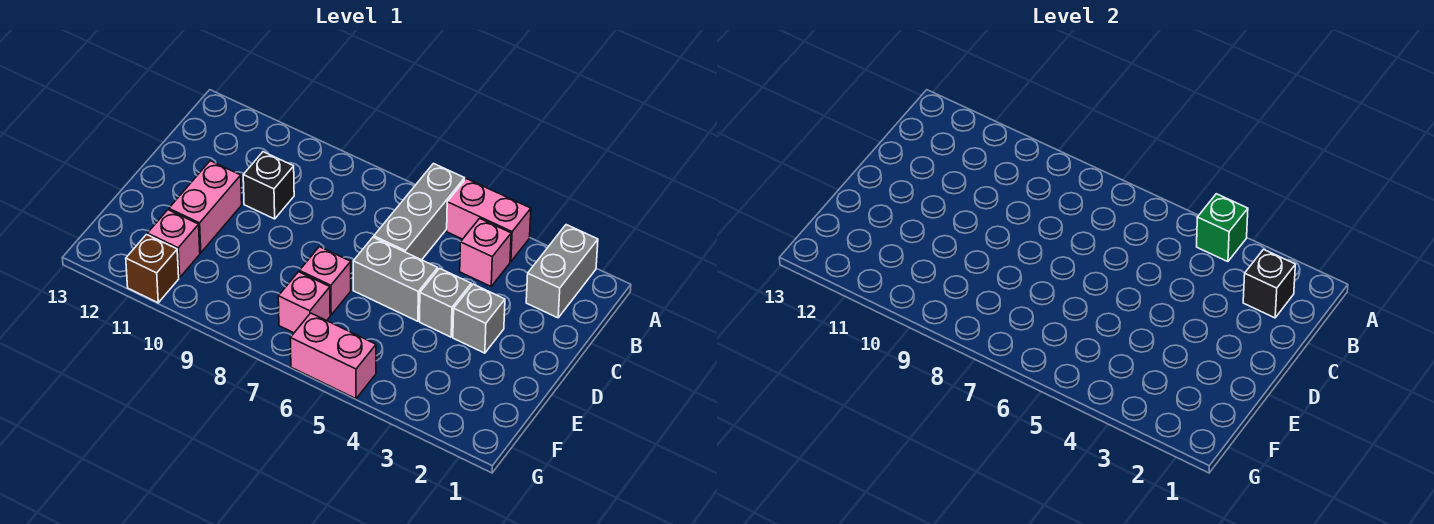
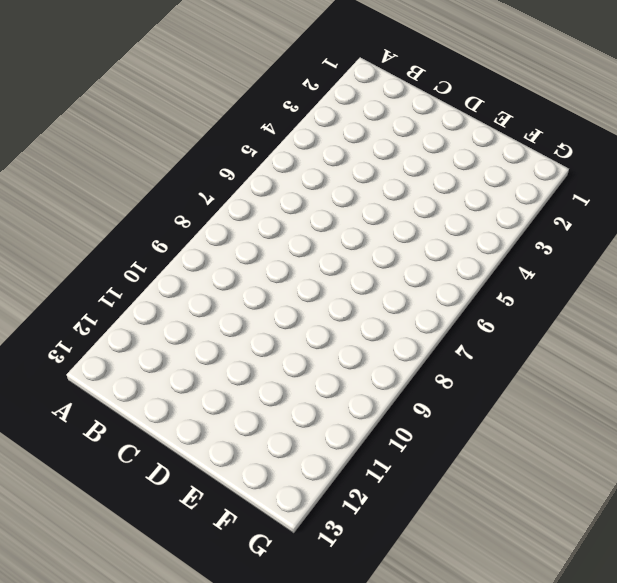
none -> grey 1x2 brick [526,225,598,318]
none -> pink 1x2 brick [447,179,531,262]
none -> grey 1x3 brick [374,164,465,260]

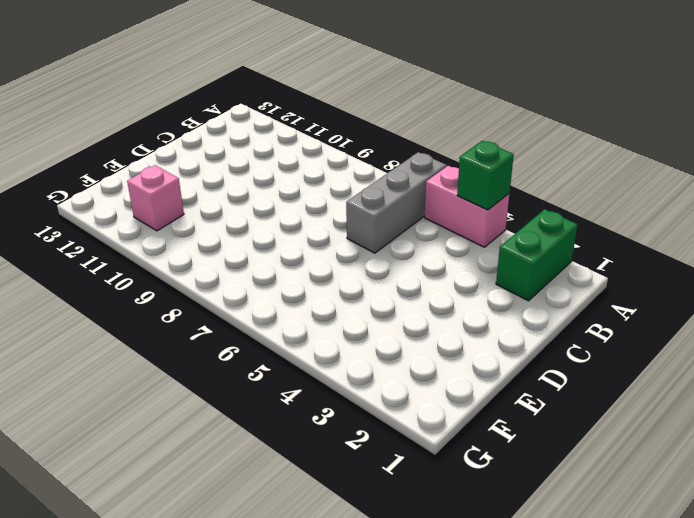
green 1x2 brick [496,209,578,301] -> grey 1x2 brick [526,225,598,318]
none -> pink 1x1 brick [460,218,511,286]
none -> black 1x1 brick [243,152,294,219]
none -> grey 1x1 brick [453,284,505,353]

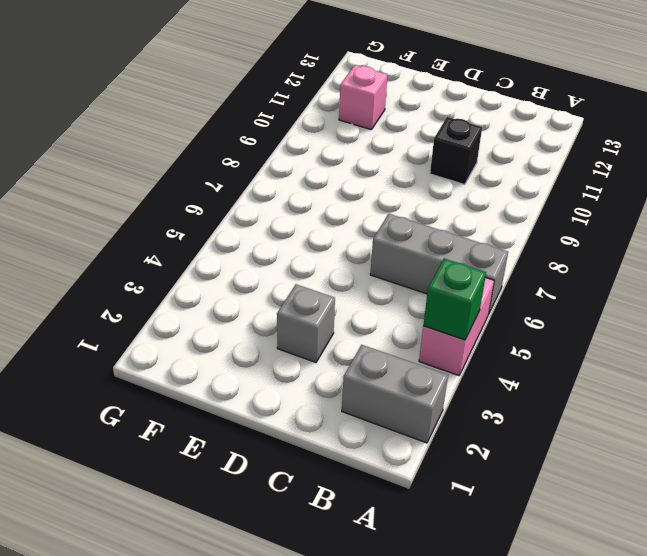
none -> pink 1x1 brick [460,218,511,286]
none -> grey 1x1 brick [420,268,471,337]
none -> grey 1x2 brick [353,237,438,321]

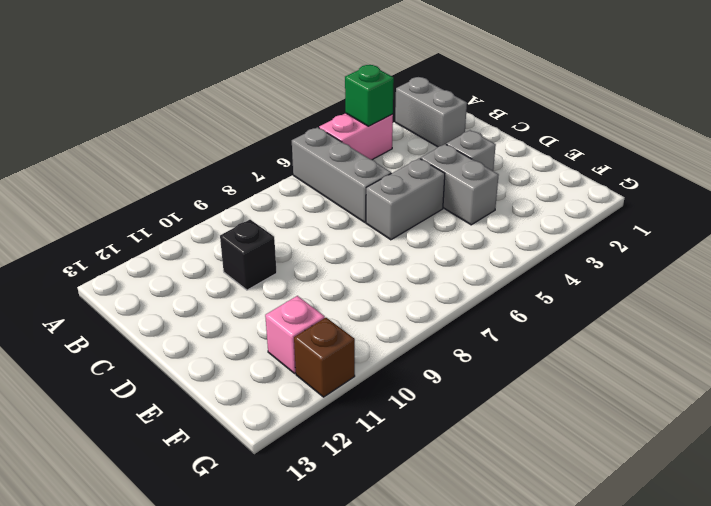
grey 1x2 brick [420,144,499,225] -> grey 1x1 brick [420,268,471,337]
none -> pink 1x1 brick [460,218,511,286]
none -> pink 1x2 brick [169,161,242,253]
none -> pink 1x1 brick [299,247,351,315]

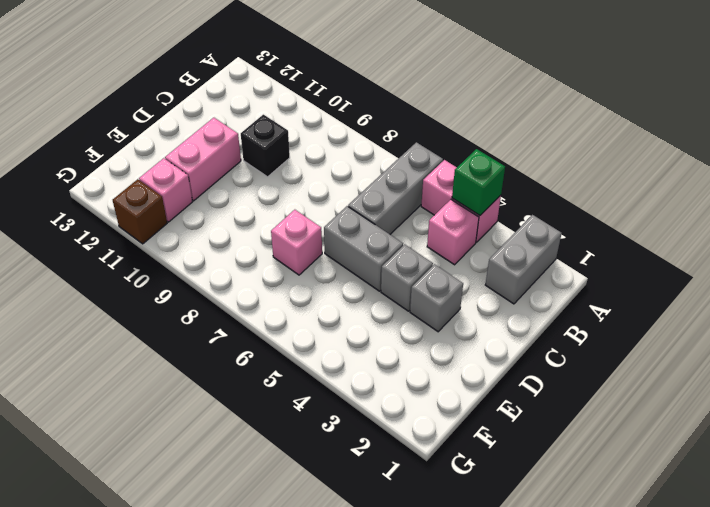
none -> pink 1x1 brick [278,272,330,333]
none -> pink 1x2 brick [290,313,376,399]
none -> black 1x1 brick [1243,249,1295,318]

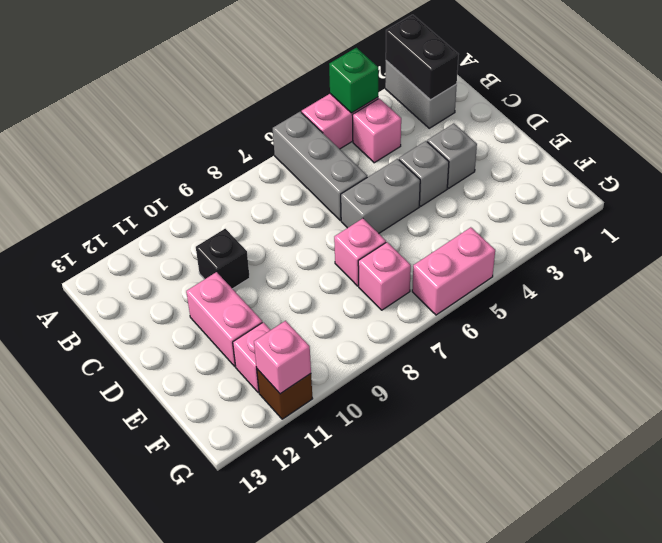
black 1x2 brick [386,15,459,100] -> black 1x1 brick [1243,249,1295,318]
pink 1x1 brick [254,321,311,394] -> none

